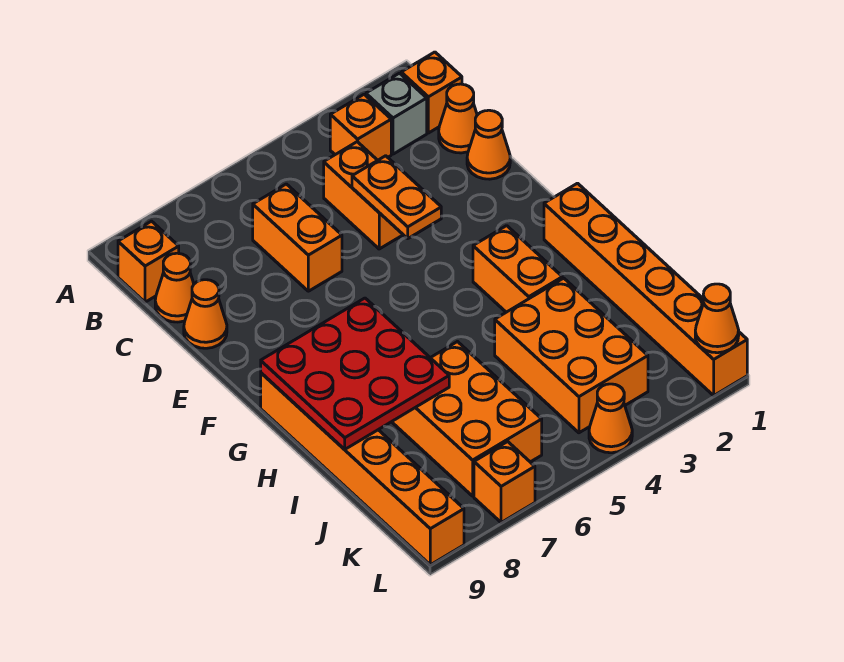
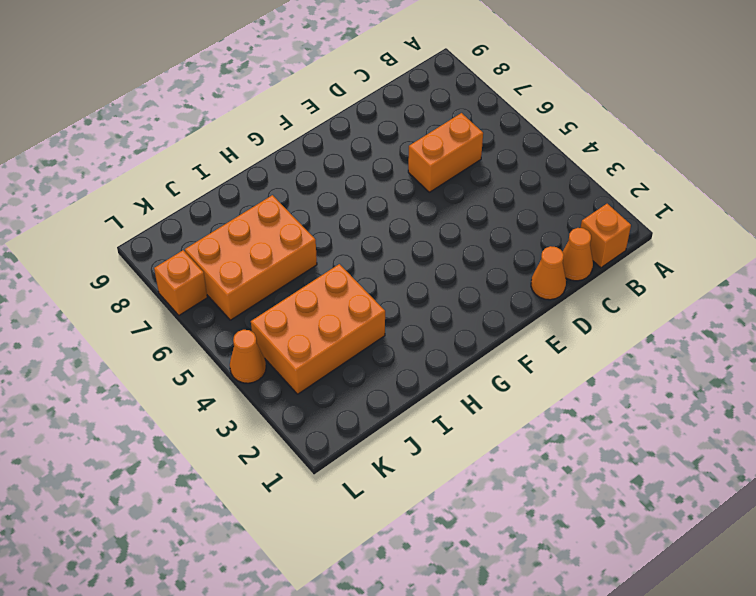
none -> grey 1x1 brick [366,73,427,154]
none -> orange 1x1 brick [330,94,391,160]
none -> orange 1x1 brick [118,221,179,302]

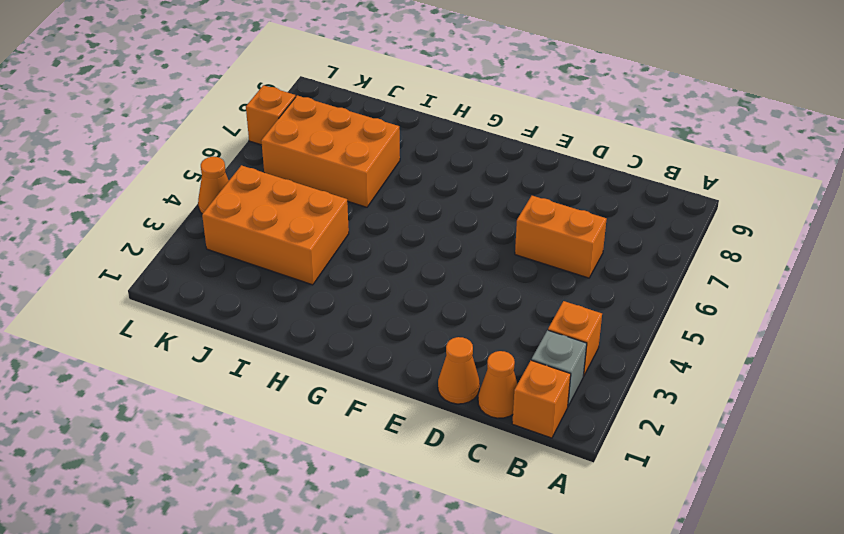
none -> orange 1x1 brick [118,221,179,302]
none -> orange 1x2 brick [324,142,403,249]
none -> orange 1x1 cone [155,253,194,322]

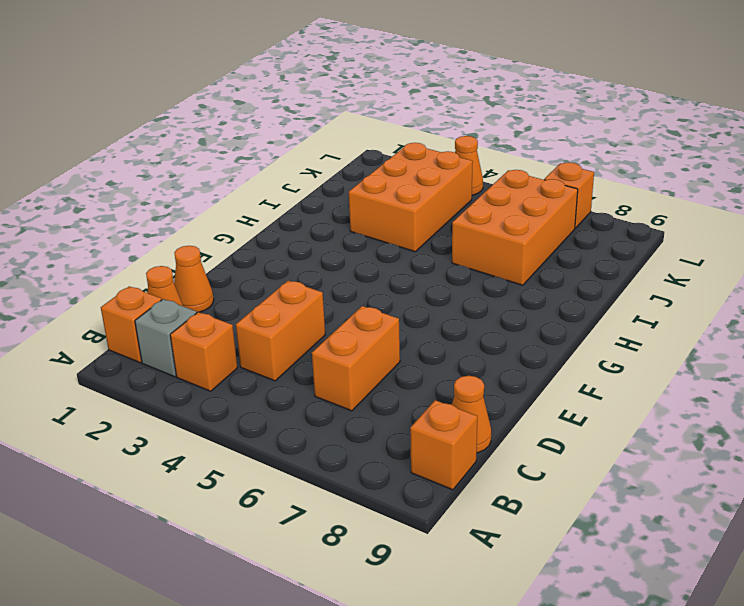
none -> orange 1x1 cone [184,280,227,348]
none -> orange 1x6 brick [544,183,747,395]
none -> orange 1x2 brick [473,226,562,312]

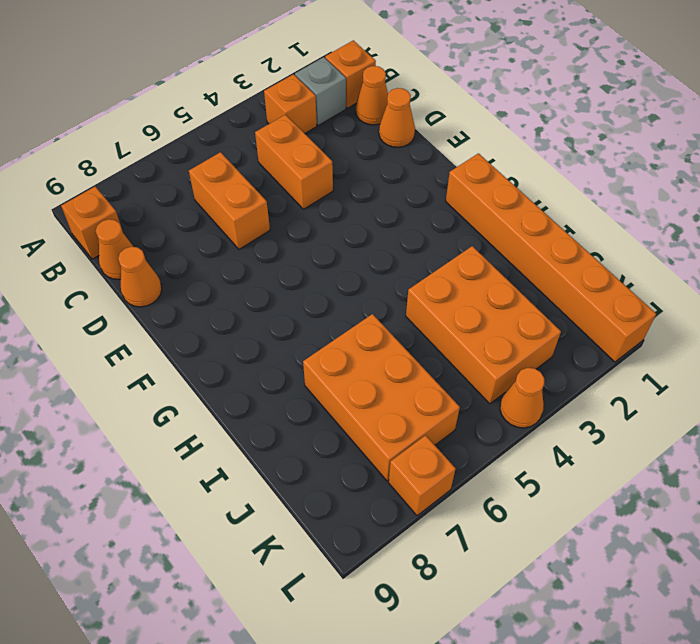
none -> orange 1x2 brick [473,226,562,312]
none -> orange 1x6 brick [261,373,464,565]
none -> orange 1x2 plate [352,156,441,238]

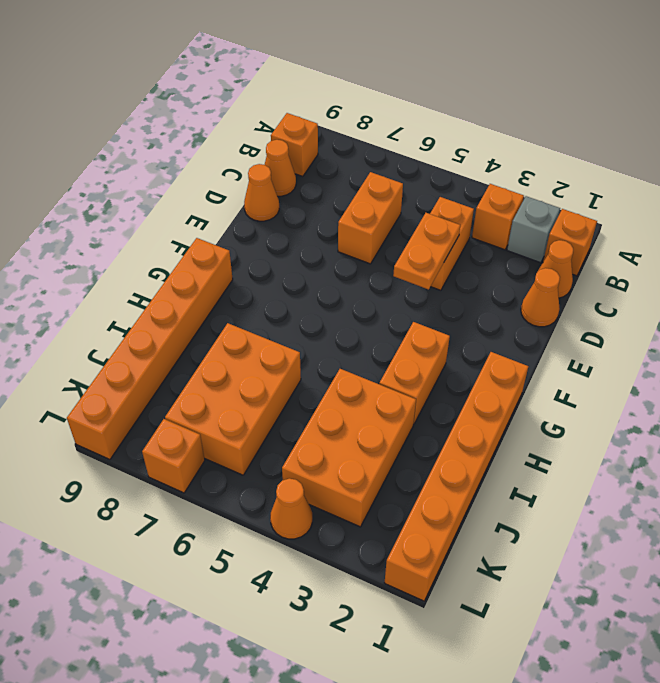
none -> red 3x3 plate [261,298,449,449]
none -> orange 1x1 cone [695,284,739,353]

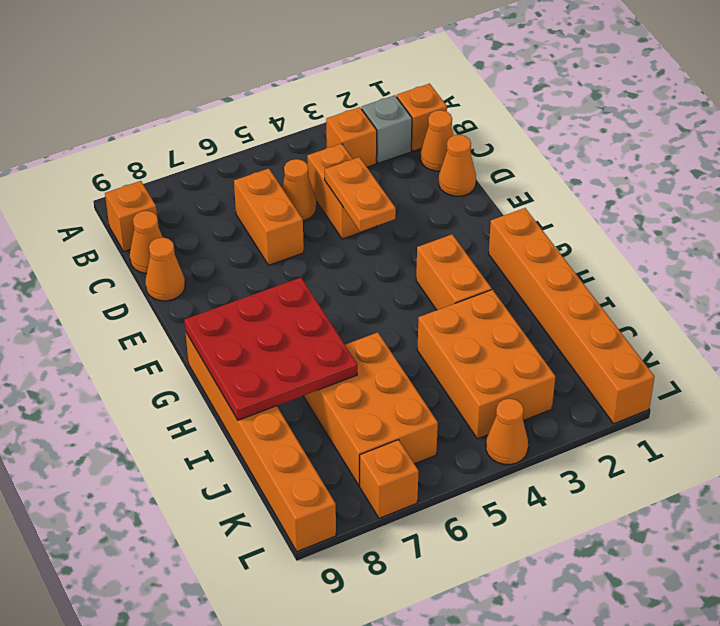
orange 1x1 cone [282,159,316,220] -> orange 1x1 cone moved to [695,284,739,353]

